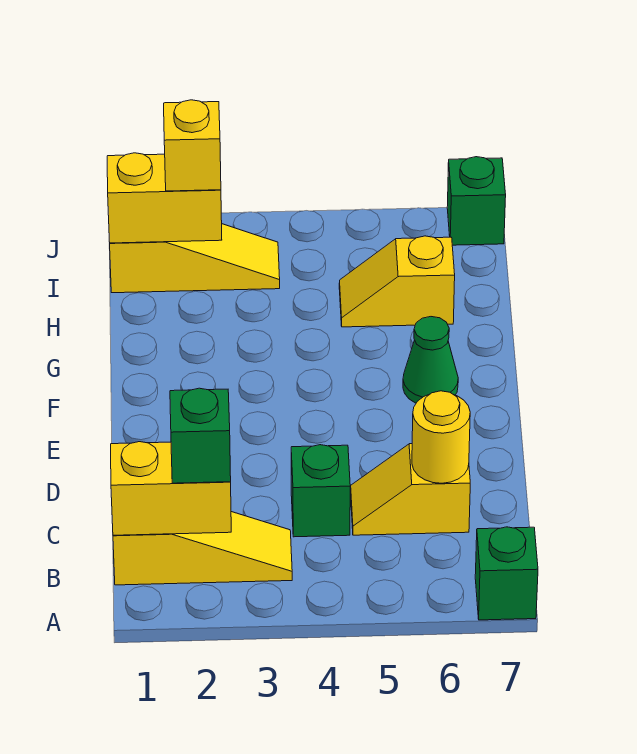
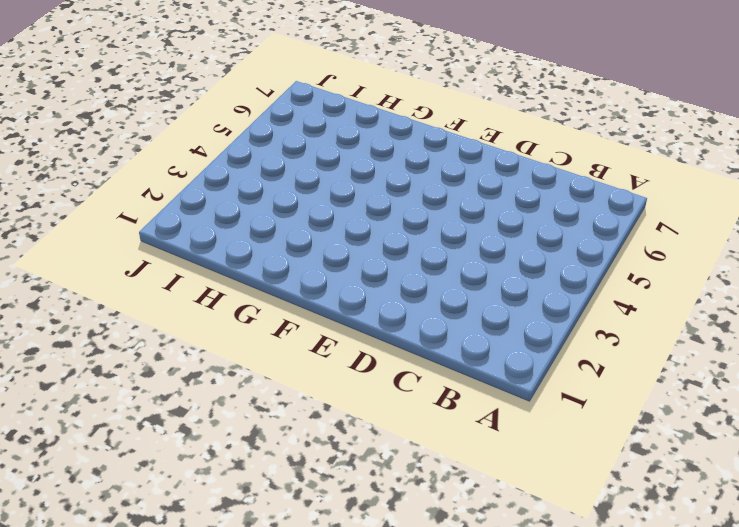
none -> green 1x1 brick [475,527,538,620]
none -> yellow 1x3 slope [113,512,292,585]
none -> green 1x1 brick [291,445,350,537]

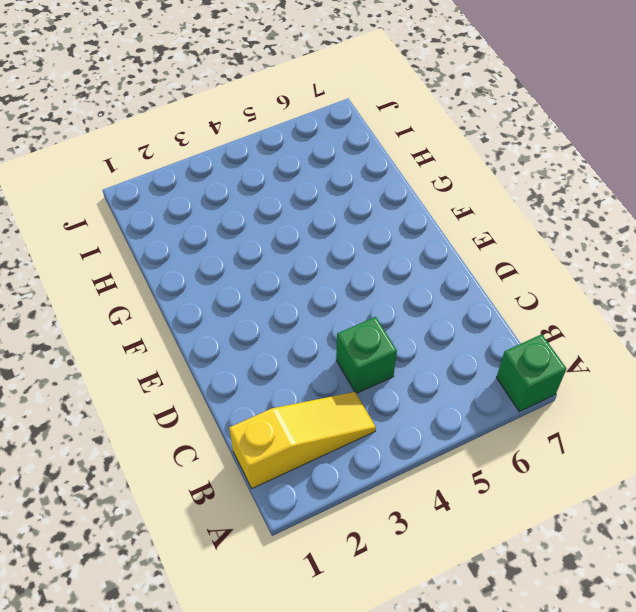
none -> yellow 1x2 slope [351,444,470,535]
none -> green 1x1 cone [403,317,458,403]
none -> yellow 1x2 slope [339,236,455,327]

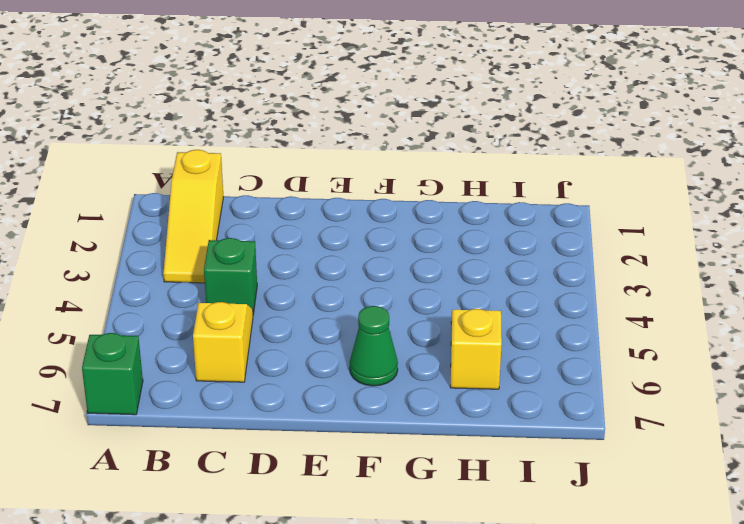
none -> yellow 1x3 slope [110,224,280,293]
none -> green 1x1 brick [447,157,506,245]
none -> yellow 1x2 brick [111,442,231,535]

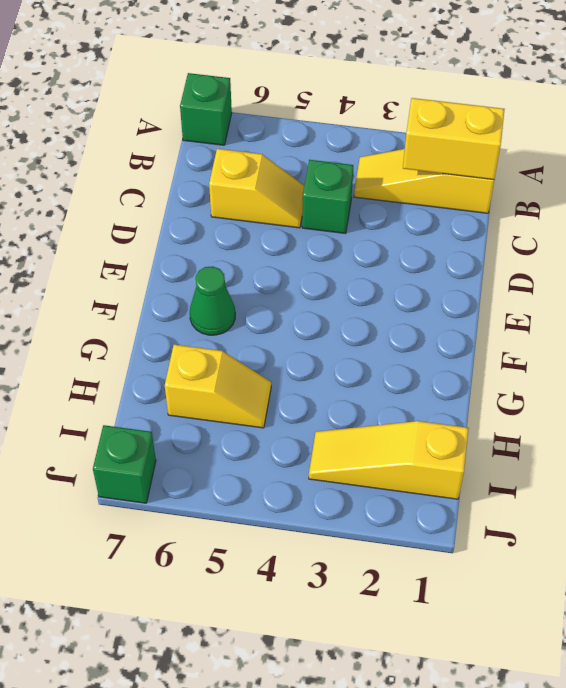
none -> yellow 1x1 round brick [412,391,470,483]
none -> yellow 1x2 brick [107,153,222,243]
none -> green 1x1 brick [170,388,231,483]

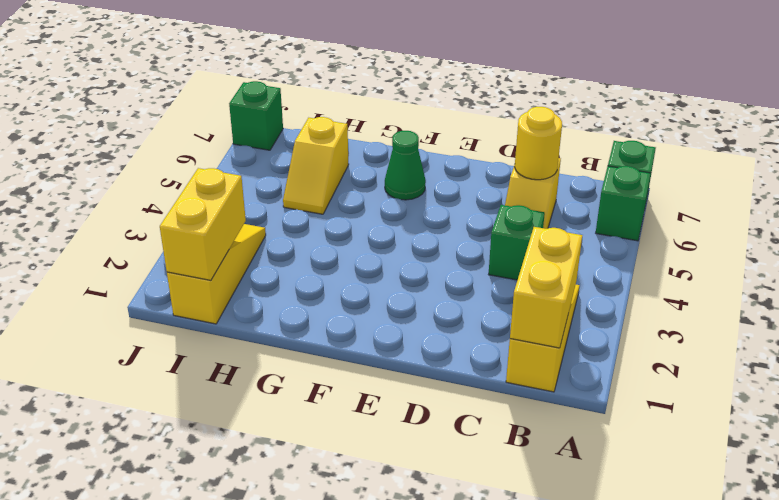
green 1x1 brick [596,166,651,241] -> green 1x1 brick moved to [170,388,231,483]
none -> yellow 1x1 brick [164,100,221,191]

